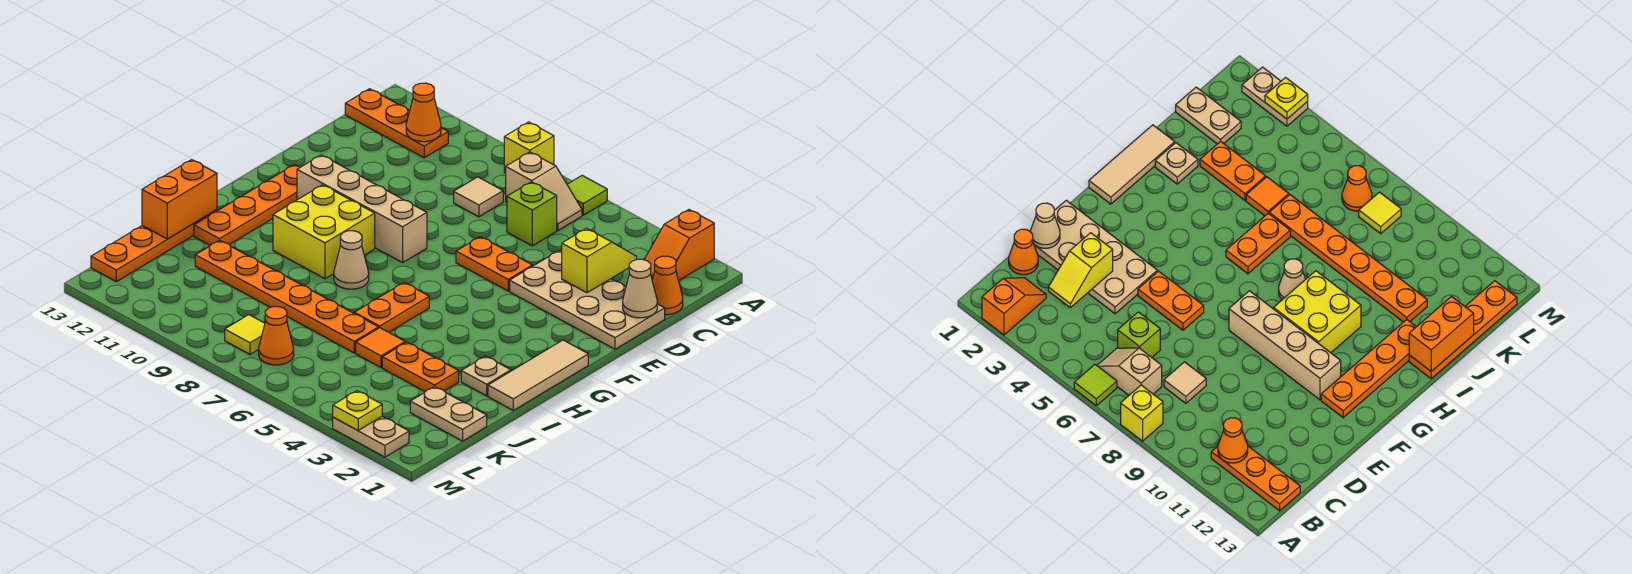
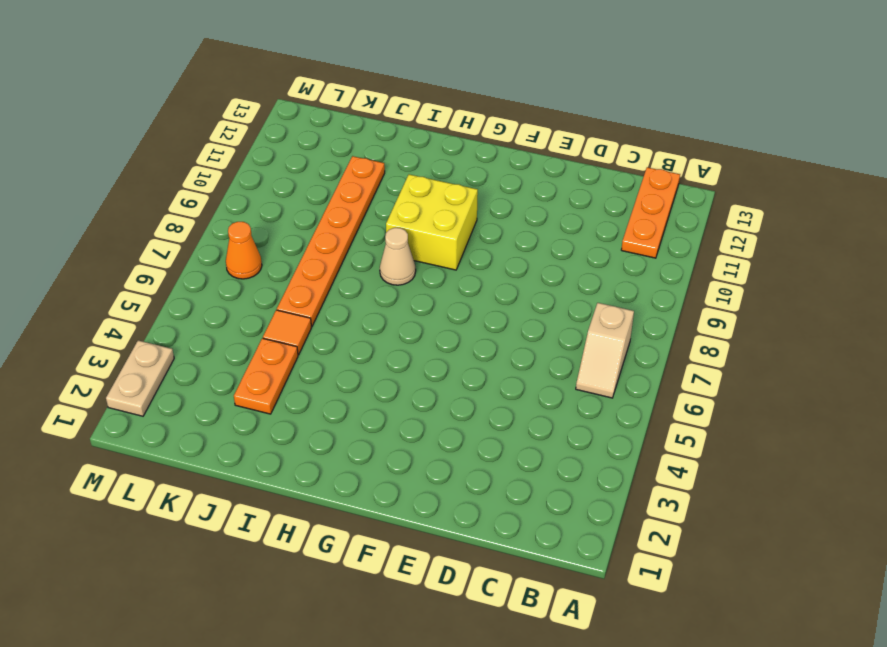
none -> orange 1x2 slope [644,210,714,281]
none -> lime 1x1 tile [567,176,607,215]
none -> yellow 1x1 brick [504,122,554,173]
none -> orange 1x1 cone [652,256,683,315]

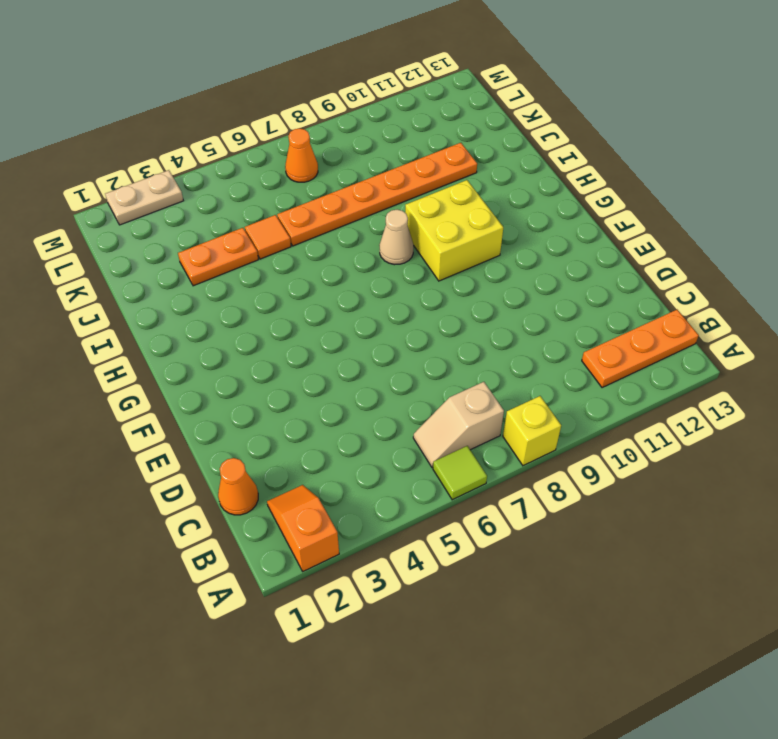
none -> lime 1x1 brick [507,182,557,246]
none -> tan 1x1 tile [454,177,503,217]
none -> tan 2x4 plate [510,251,665,349]
none -> orange 1x2 plate [456,237,532,291]

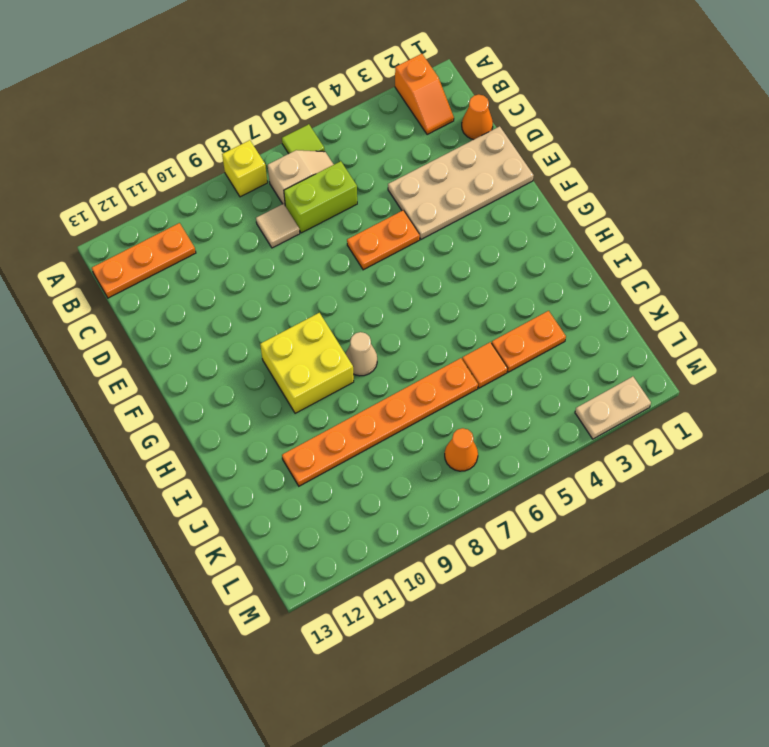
lime 1x2 brick [284,161,357,233] -> lime 1x1 brick [507,182,557,246]
none -> tan 1x4 brick [297,155,427,263]
none -> orange 1x4 plate [194,165,300,245]
none -> tan 1x3 tile [488,340,588,410]
none -> orange 1x2 plate [354,283,429,332]

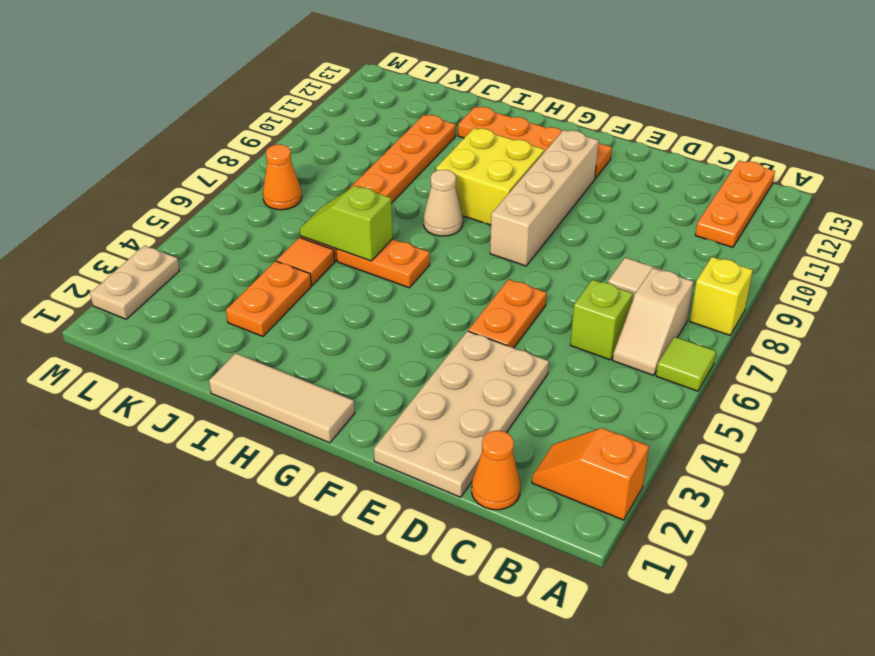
lime 1x2 slope [300,186,392,261] -> none
none -> tan 1x1 plate [461,356,511,396]
none -> orange 1x4 plate [91,210,217,282]
none -> tan 1x2 plate [410,387,487,441]
none -> yellow 1x1 tile [225,315,265,354]

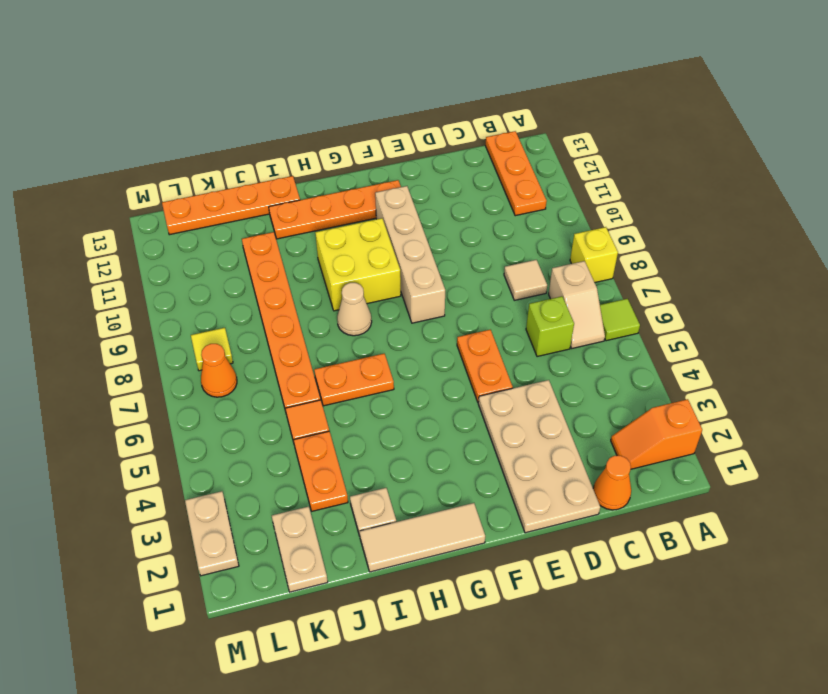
none -> orange 1x1 cone [406,83,441,142]
none -> yellow 1x2 slope [562,228,637,293]
none -> tan 1x1 cone [623,259,657,318]
none -> orange 1x2 brick [142,160,217,239]

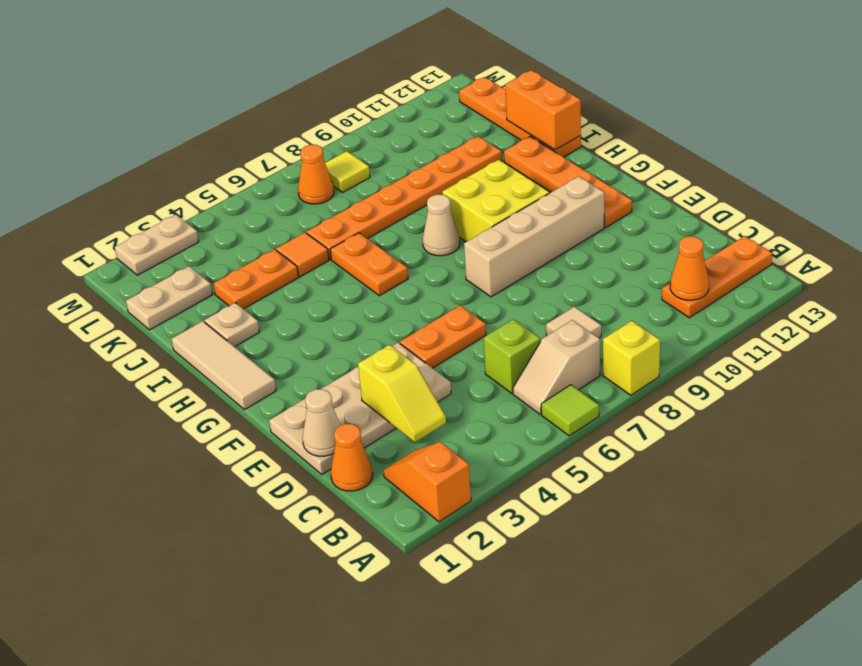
none -> yellow 1x1 plate [333,391,382,430]

